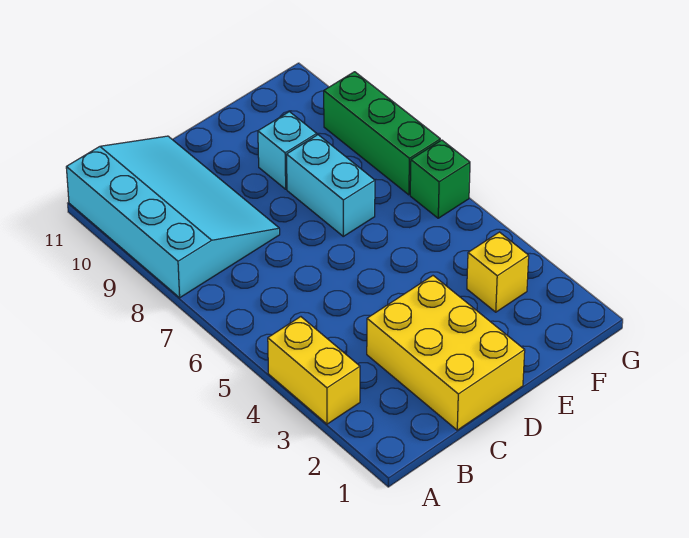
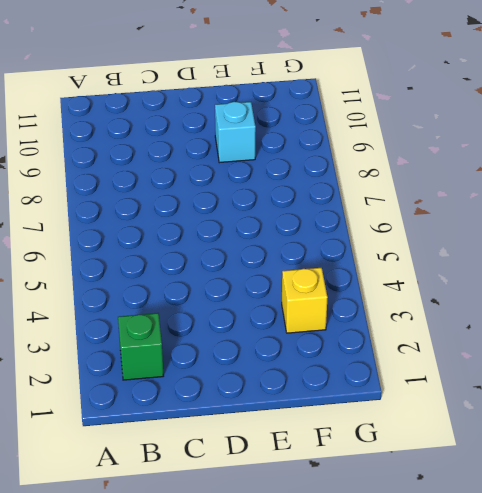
green 1x1 brick [118,313,163,380] -> green 1x1 brick moved to [410,140,470,218]
none -> yellow 1x2 brick [268,317,360,424]
none -> cyan 3x4 slope [66,136,280,298]

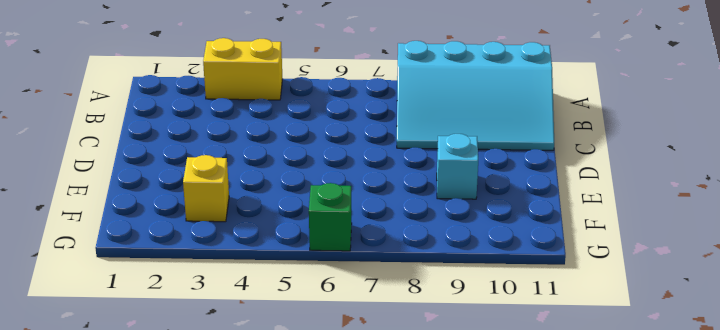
none -> yellow 2x3 brick [367,276,525,430]
none -> cyan 1x2 brick [287,135,375,236]

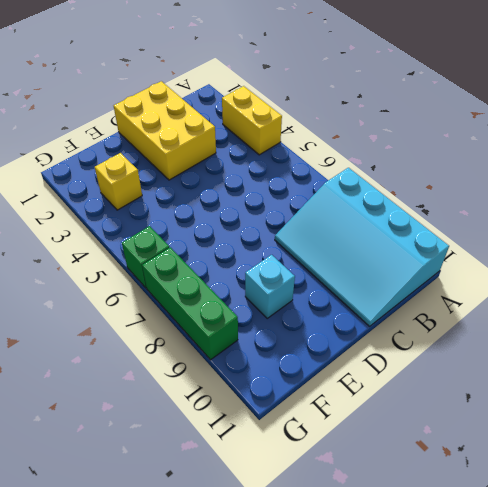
none -> cyan 1x2 brick [287,135,375,236]

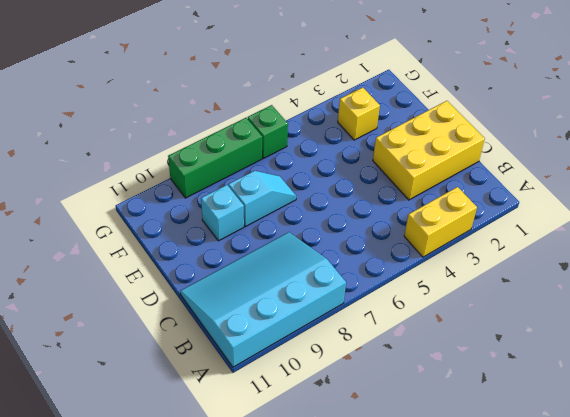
cyan 1x2 slope [228,171,296,227] -> cyan 1x2 brick [287,135,375,236]

